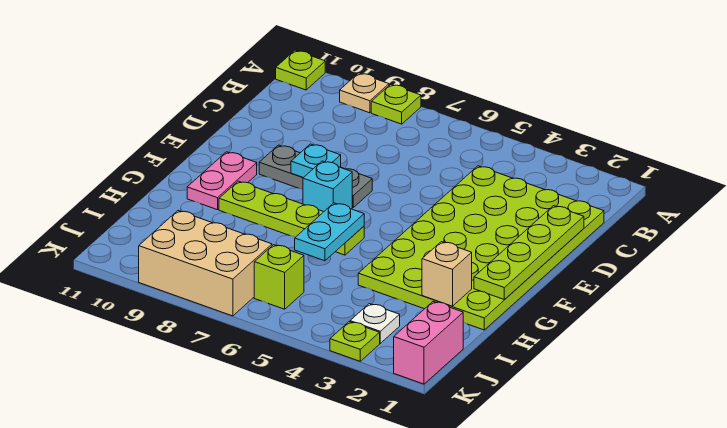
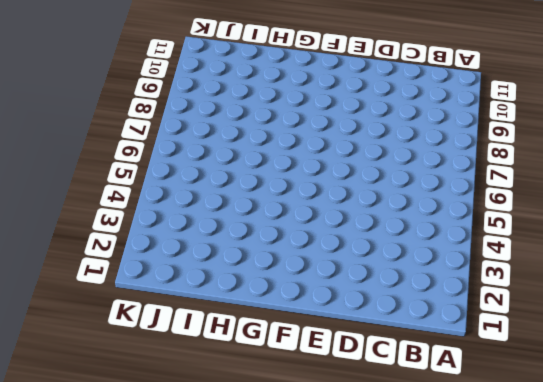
none -> lime 1x1 plate [371,84,421,124]
none -> tan 1x1 plate [340,73,389,113]
none -> lime 1x1 plate [276,50,325,90]

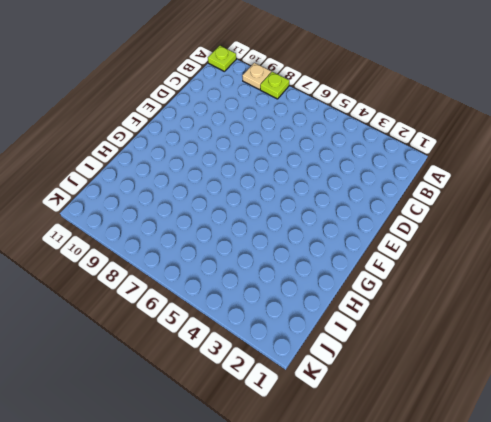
none -> lime 4x6 plate [358,166,604,330]
none -> grey 1x3 plate [259,145,372,208]
none -> cyan 1x1 brick [303,161,352,212]

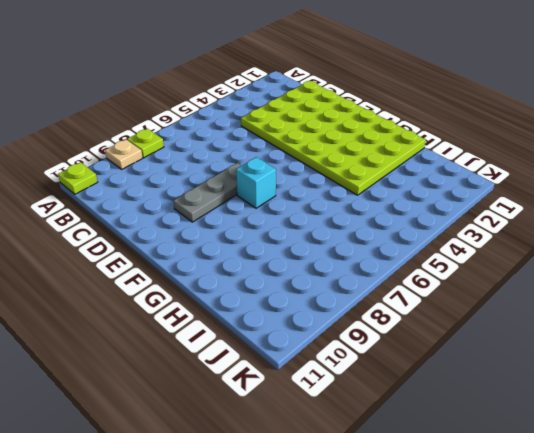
none -> pink 1x2 plate [187,152,257,210]
none -> lime 1x4 plate [219,181,364,255]
none -> pink 1x2 brick [394,302,463,384]

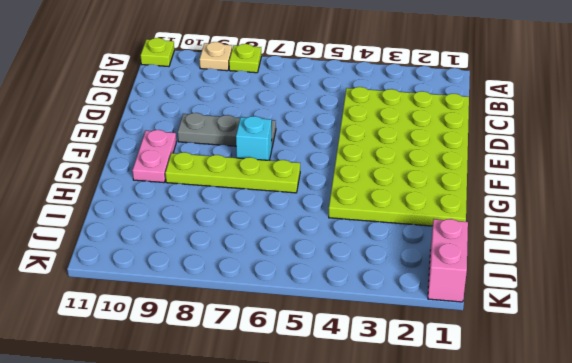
none -> white 1x1 plate [350,304,400,343]
none -> lime 1x1 brick [254,245,304,309]
none -> tan 2x3 brick [139,211,272,316]

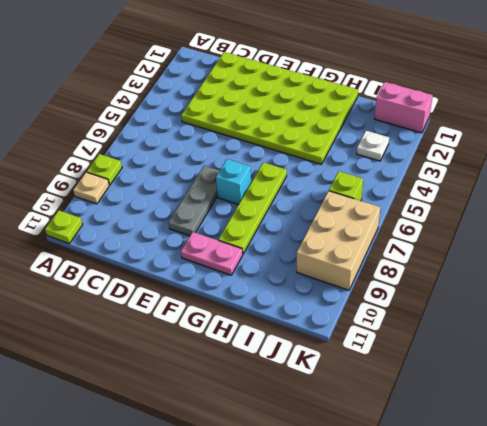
none -> lime 1x1 plate [330,322,380,361]
none -> lime 1x4 plate [474,206,584,300]
none -> cyan 1x1 plate [291,144,341,178]

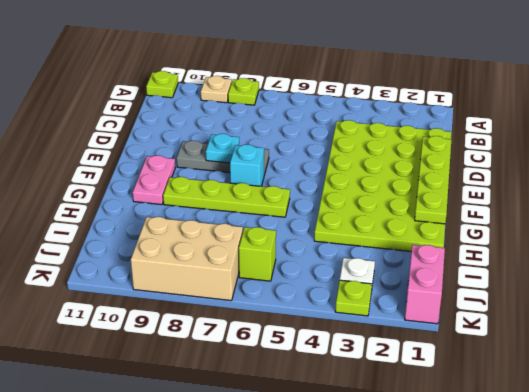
none -> cyan 1x2 plate [295,203,364,261]
none -> tan 1x1 brick [422,242,472,306]

